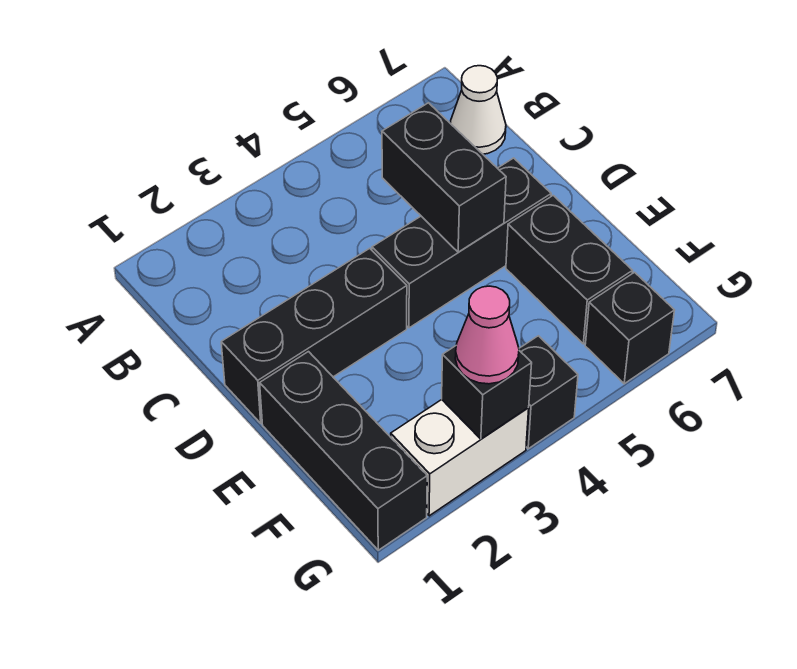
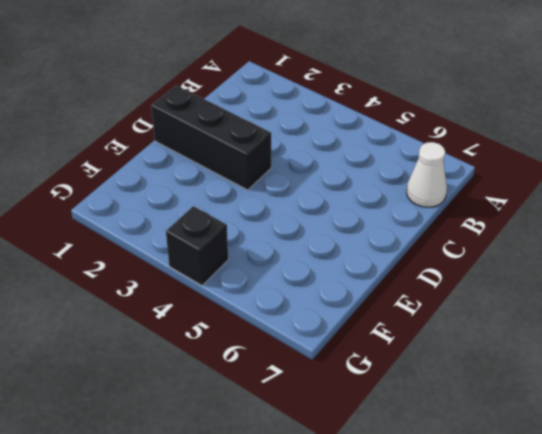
none -> black 1x3 brick [372,158,551,328]
none -> black 1x3 brick [260,352,427,550]

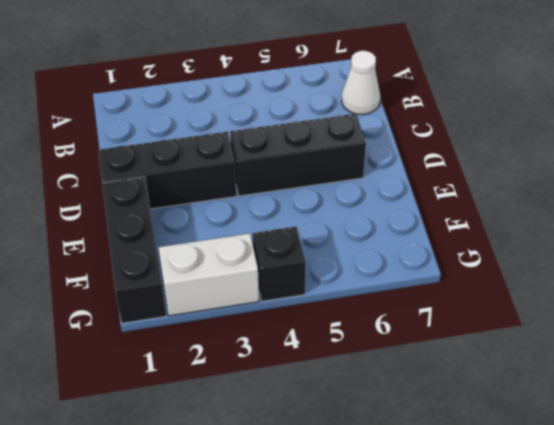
none -> black 1x2 brick [506,196,633,344]
none -> black 1x1 brick [585,272,675,384]

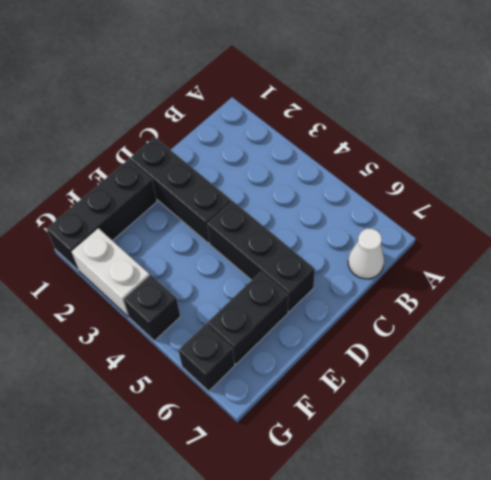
none -> black 1x2 brick [382,103,506,252]
none -> black 1x1 brick [442,346,532,439]

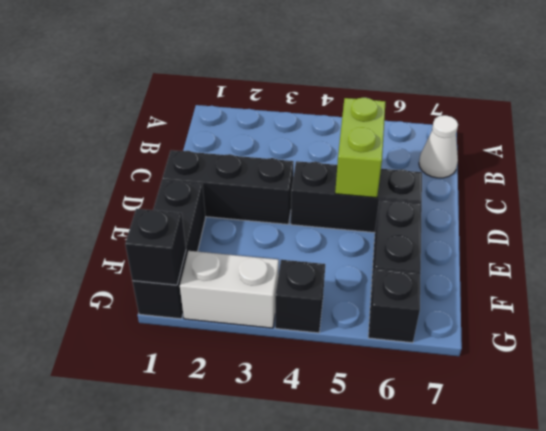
lime 1x2 brick [335,97,386,198] -> black 1x2 brick [382,103,506,252]
black 1x1 brick [125,209,186,285] -> black 1x1 brick moved to [442,346,532,439]
none -> pink 1x1 cone [455,286,519,384]

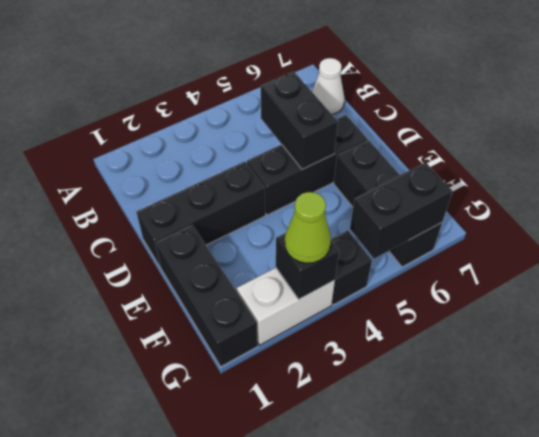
lime 1x1 cone [285,192,331,263] -> pink 1x1 cone [455,286,519,384]
black 1x2 brick [350,162,452,259] -> none

